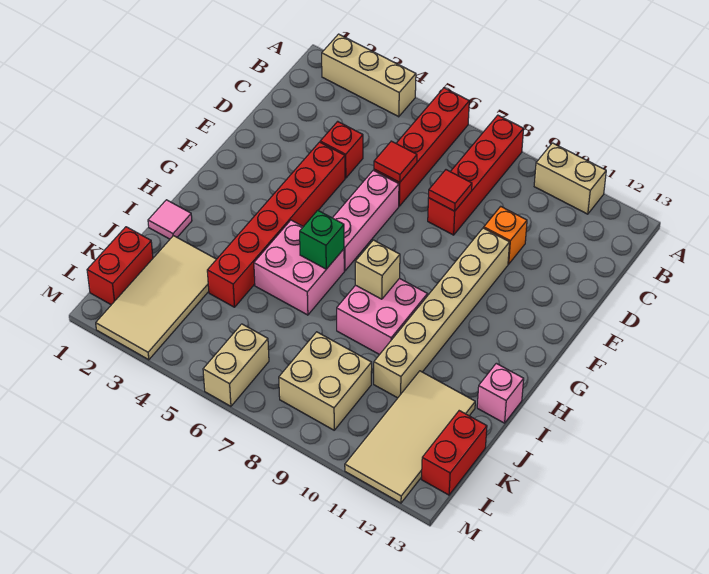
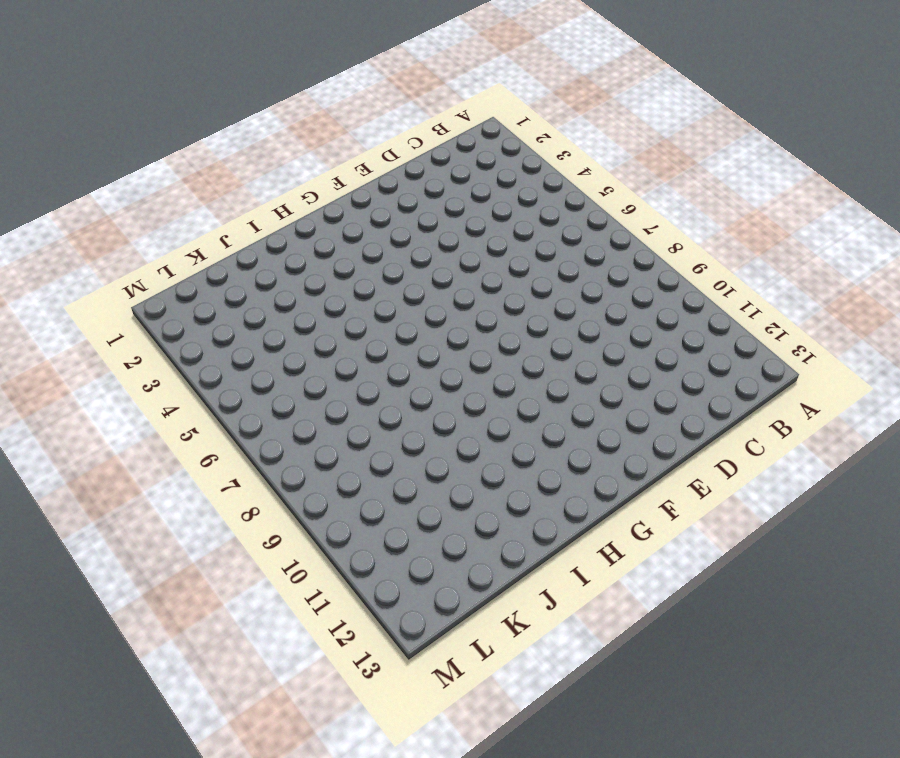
none -> tan 1x3 brick [322,34,416,117]
none -> red 1x4 brick [374,88,469,206]
none -> red 1x4 brick [428,115,523,235]

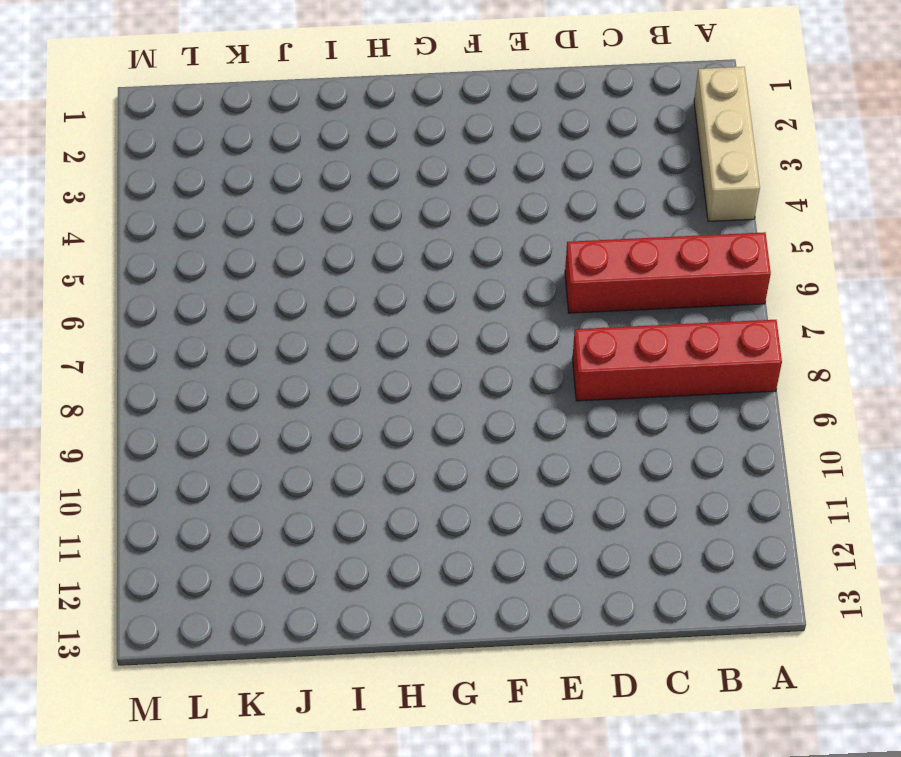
none -> tan 1x2 brick [534,143,606,214]
none -> red 1x1 brick [320,121,363,178]
none -> orange 1x1 brick [484,206,527,264]

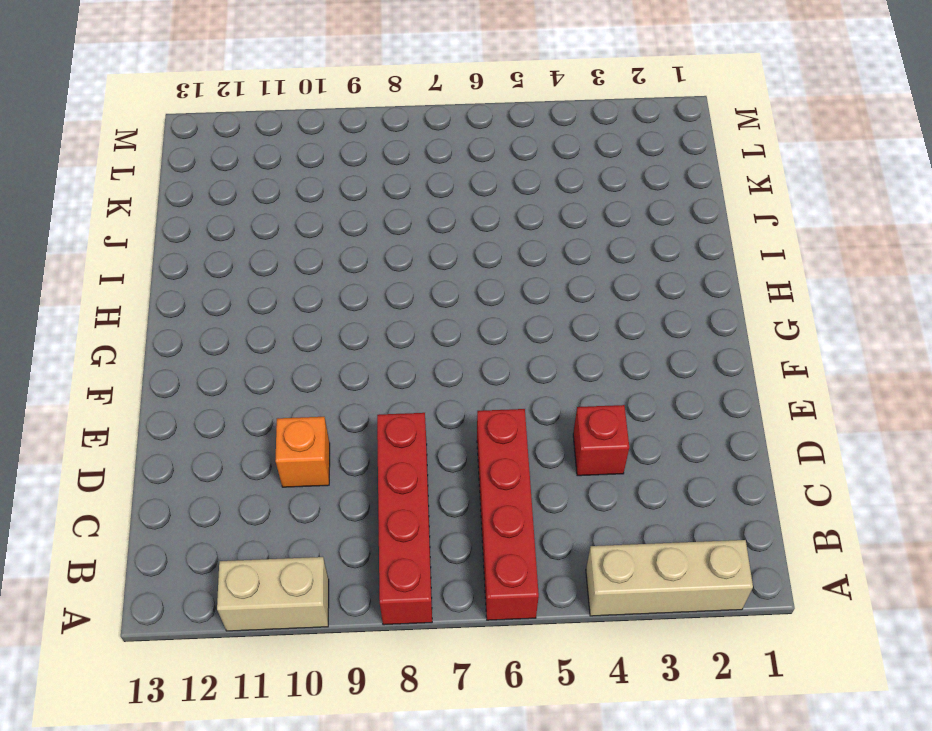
none -> red 1x6 brick [207,142,345,307]
none -> pink 1x3 brick [333,170,399,271]
none -> tan 1x6 brick [374,228,510,398]

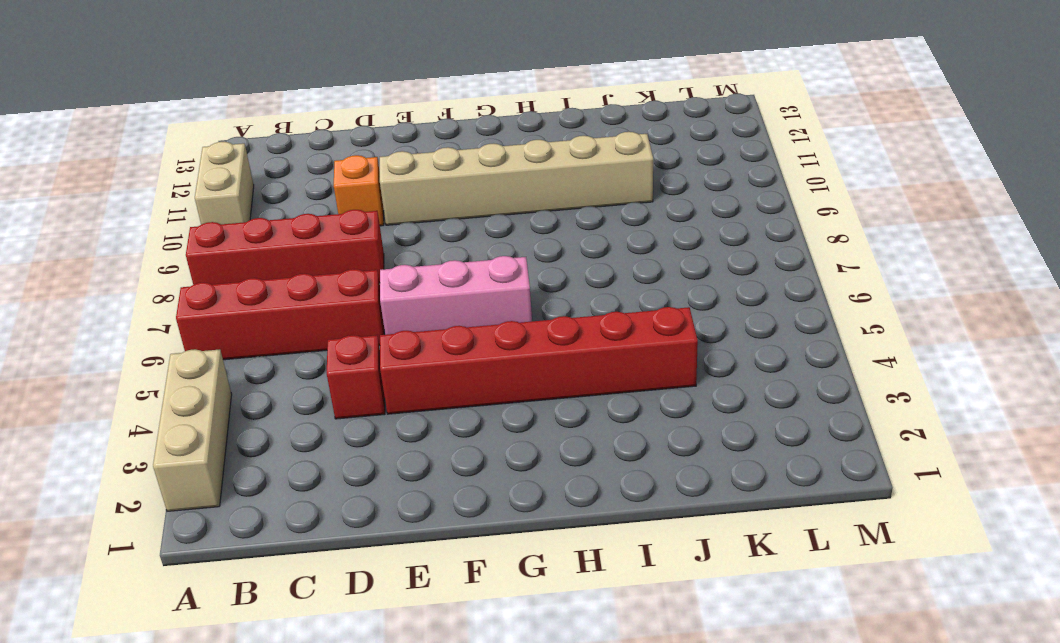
none -> pink 2x2 brick [254,220,344,315]
none -> pink 2x2 brick [337,278,427,355]
none -> pink 1x1 tile [148,200,192,239]

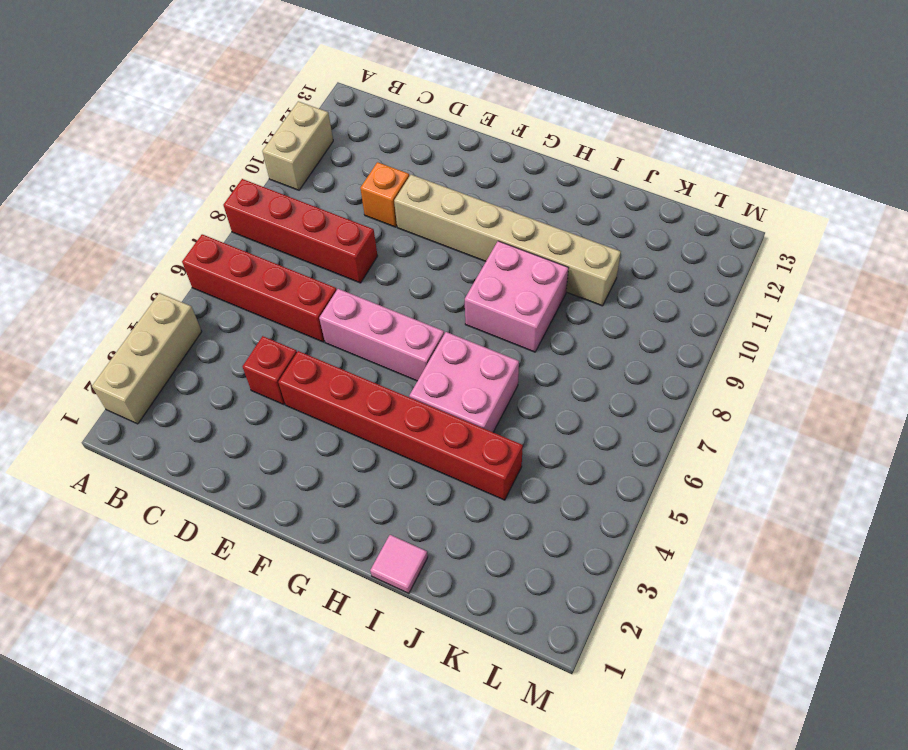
none -> pink 1x1 brick [477,363,524,423]
none -> tan 2x4 tile [96,236,216,360]
none -> tan 2x4 tile [345,371,475,503]

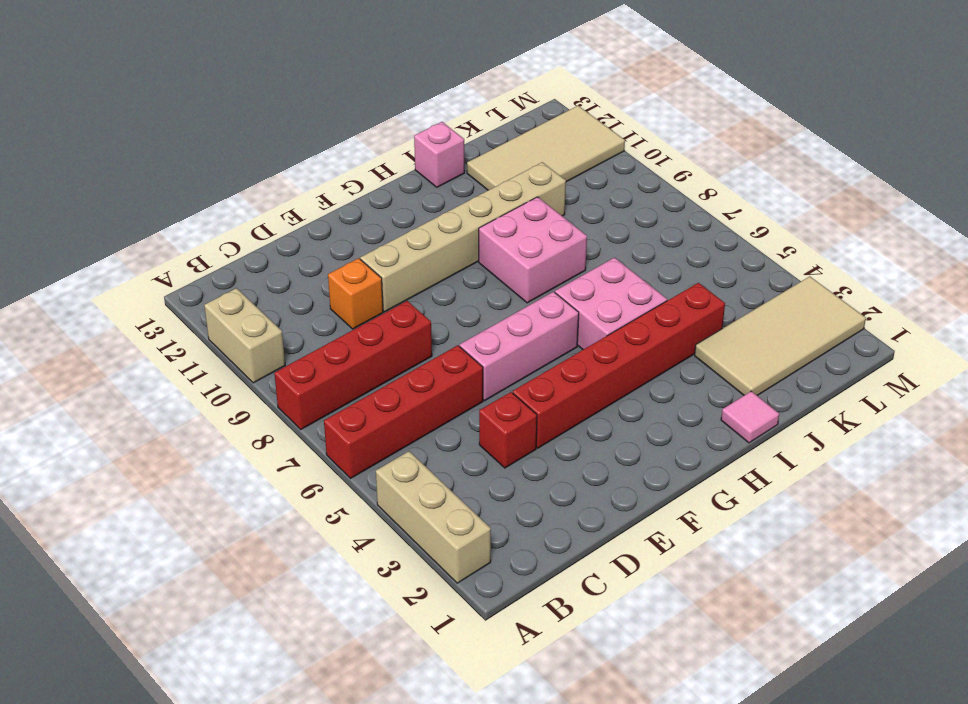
none -> red 1x2 brick [87,227,153,305]
none -> tan 2x2 brick [279,332,372,430]
none -> red 1x2 brick [421,411,487,495]

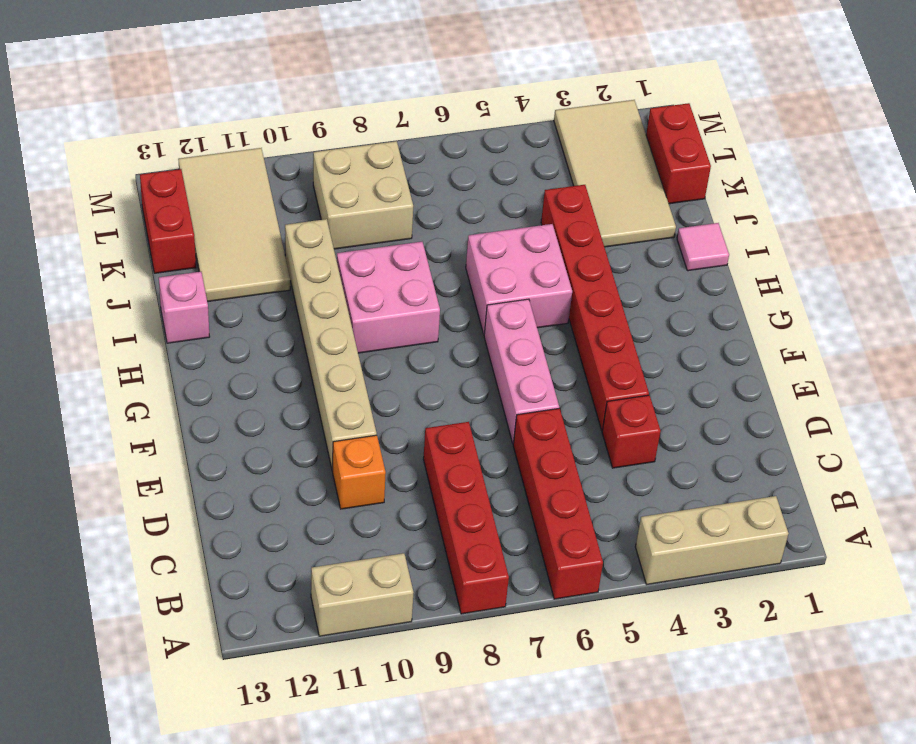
none -> tan 1x2 brick [203,324,269,406]
none -> red 1x1 tile [374,141,417,183]
none -> red 1x1 tile [429,170,472,211]

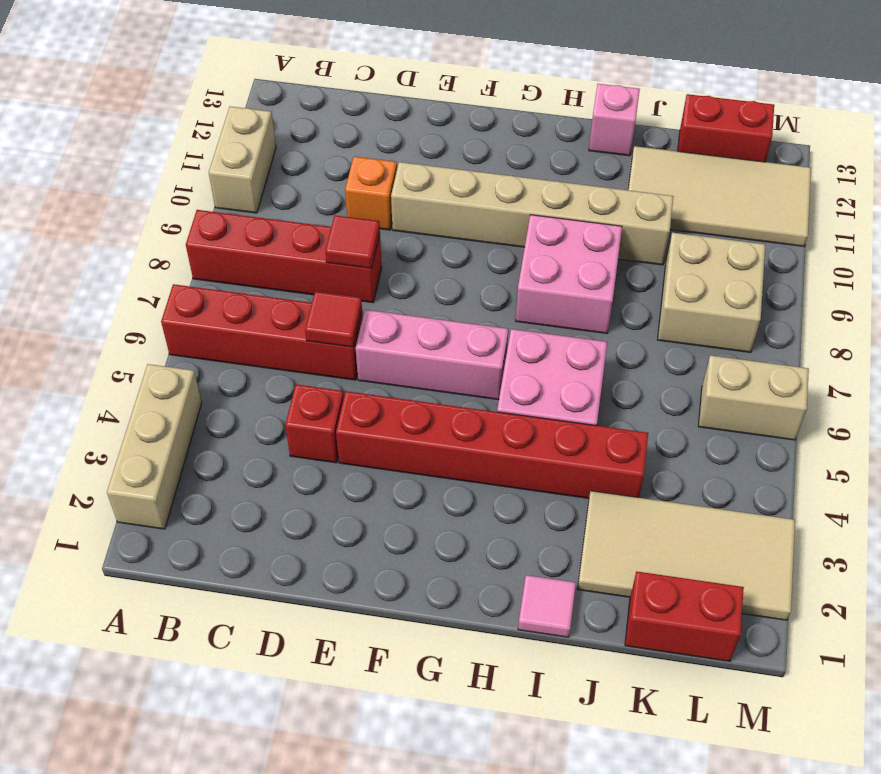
none -> green 1x1 brick [300,210,344,269]
none -> tan 1x1 brick [355,240,400,299]

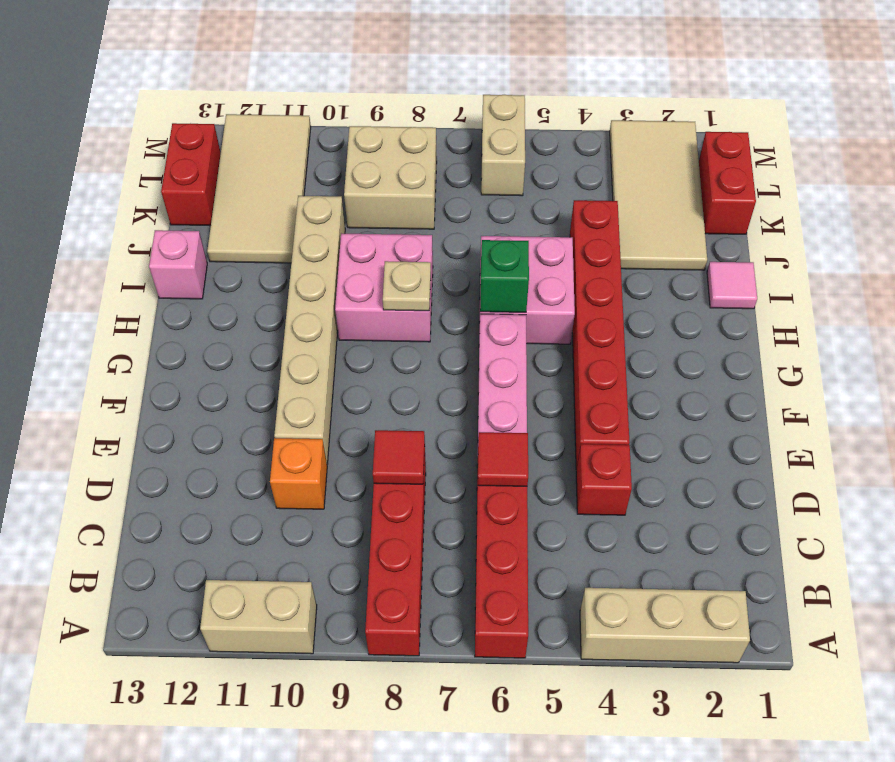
tan 1x1 plate [383,261,431,311] -> tan 1x1 brick [355,240,400,299]

